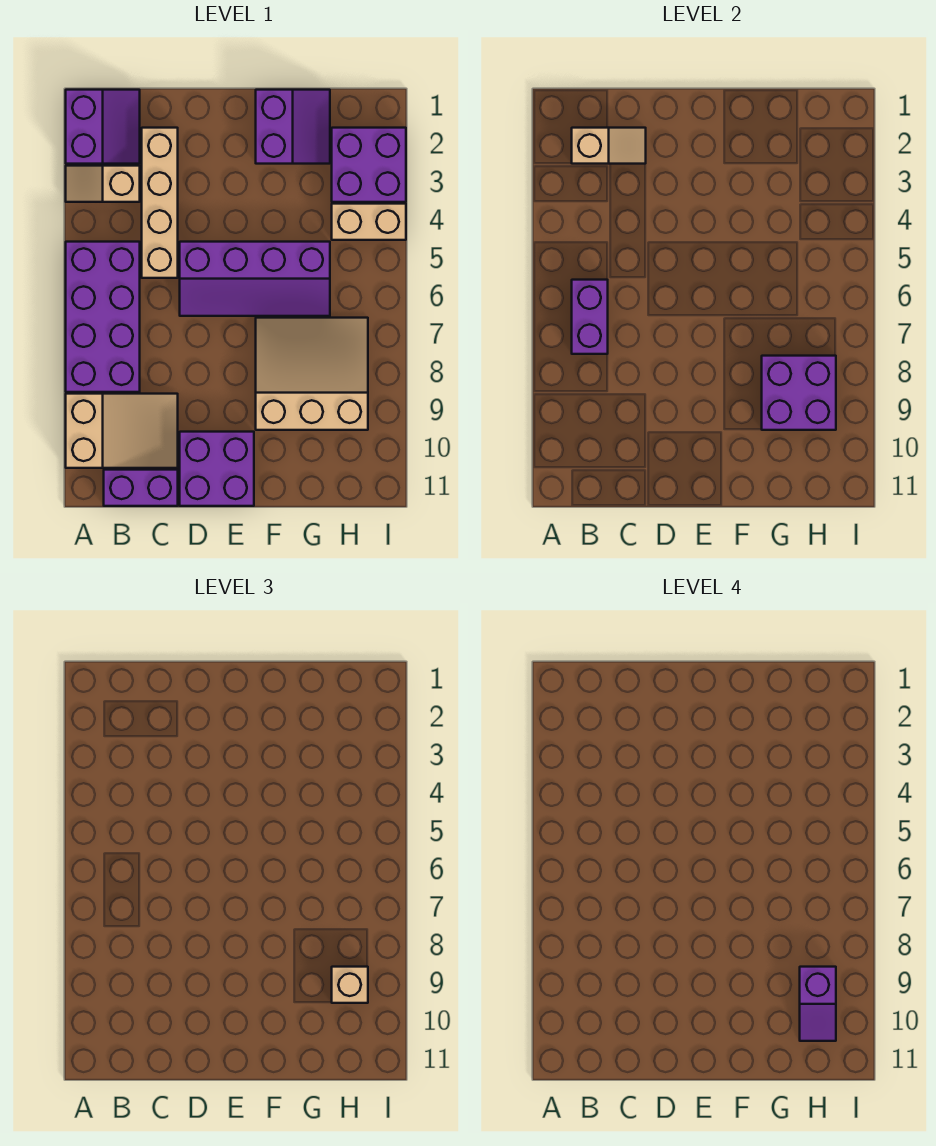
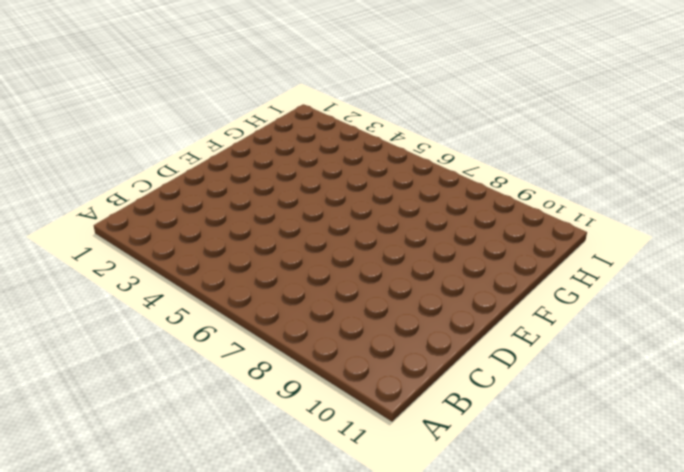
none -> purple 2x2 slope [66,90,140,164]
none -> tan 1x2 slope [66,166,140,202]
none -> purple 2x4 brick [66,242,140,392]

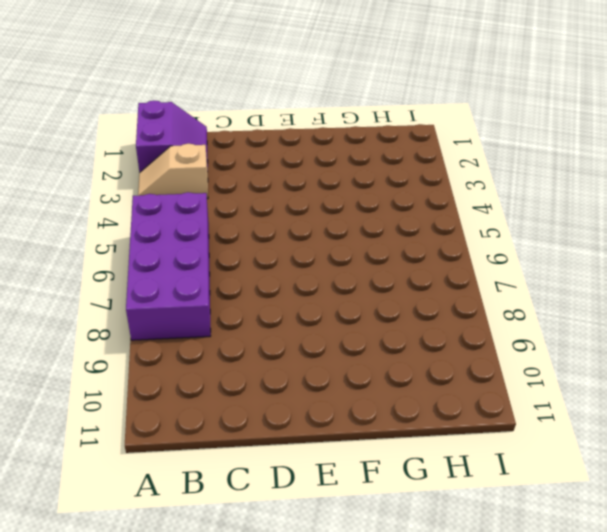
none -> tan 2x3 slope [66,394,178,468]
none -> purple 1x2 brick [104,470,178,506]
none -> tan 1x4 brick [142,128,178,278]

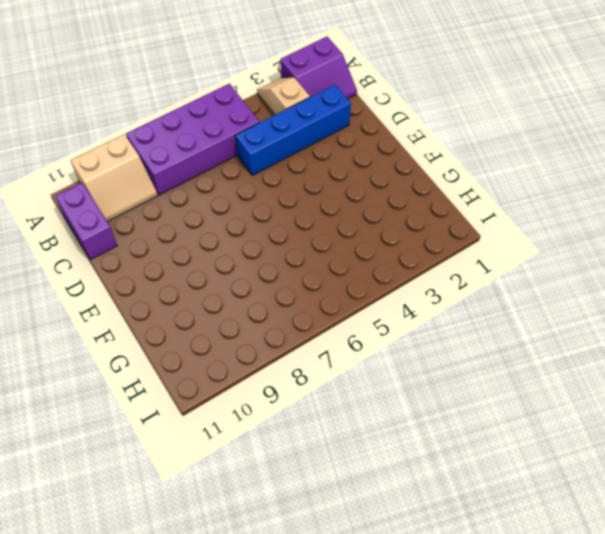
tan 2x2 slope [71,134,158,222] -> tan 2x3 slope [66,394,178,468]
blue 1x4 brick [235,85,351,176] -> tan 1x4 brick [142,128,178,278]
none -> purple 2x4 slope [180,242,330,316]
none -> purple 2x2 brick [180,432,254,506]
none -> purple 2x2 slope [256,90,330,164]

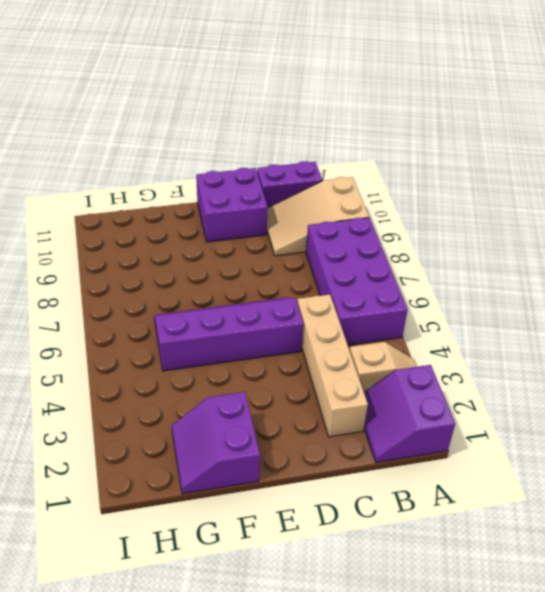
none -> tan 3x3 slope [256,318,368,430]
none -> purple 2x2 brick [332,128,406,202]
none -> tan 1x2 brick [332,204,406,240]

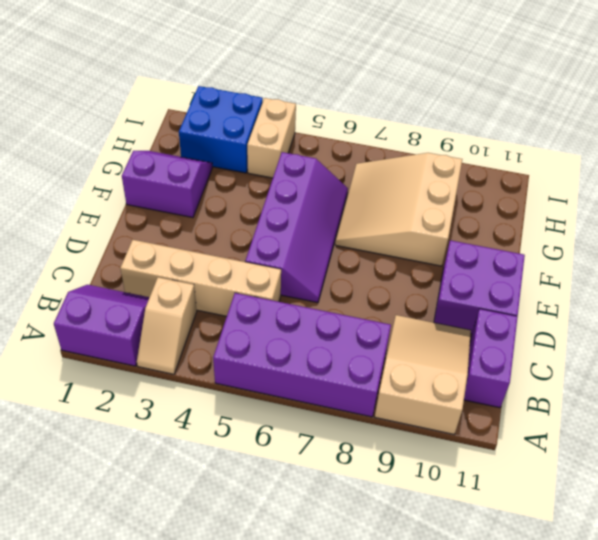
blue 2x2 brick [179,86,263,173] -> purple 2x2 brick [332,128,406,202]
none -> tan 1x2 slope [572,128,646,164]
none -> purple 1x2 brick [572,280,608,354]
none -> purple 2x2 brick [762,356,836,430]

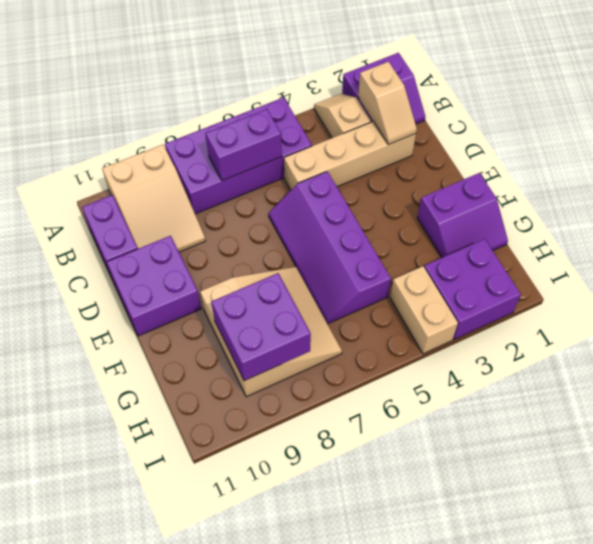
none -> tan 1x1 brick [332,967,368,1003]
none -> purple 1x2 slope [800,967,836,1041]

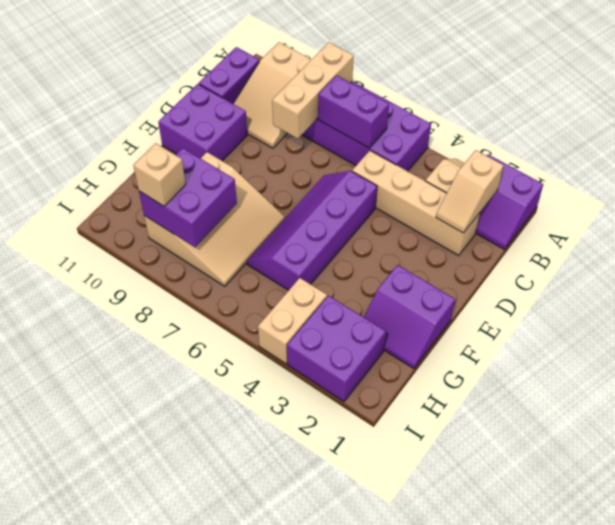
tan 1x3 brick [272,42,354,139] -> none
none -> purple 1x2 slope [800,967,836,1041]

